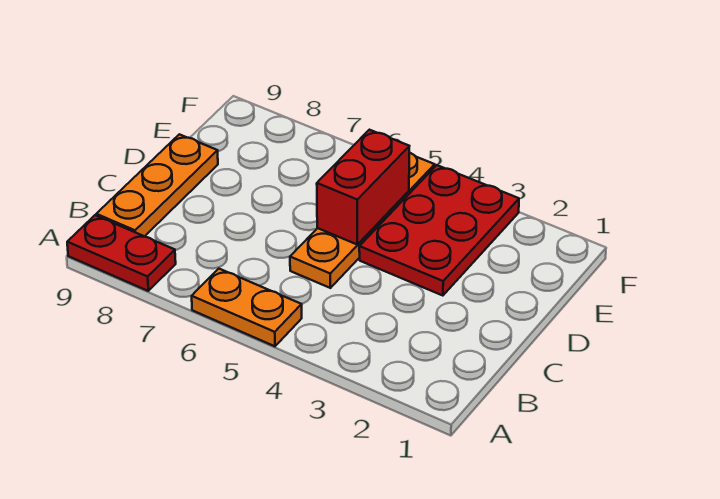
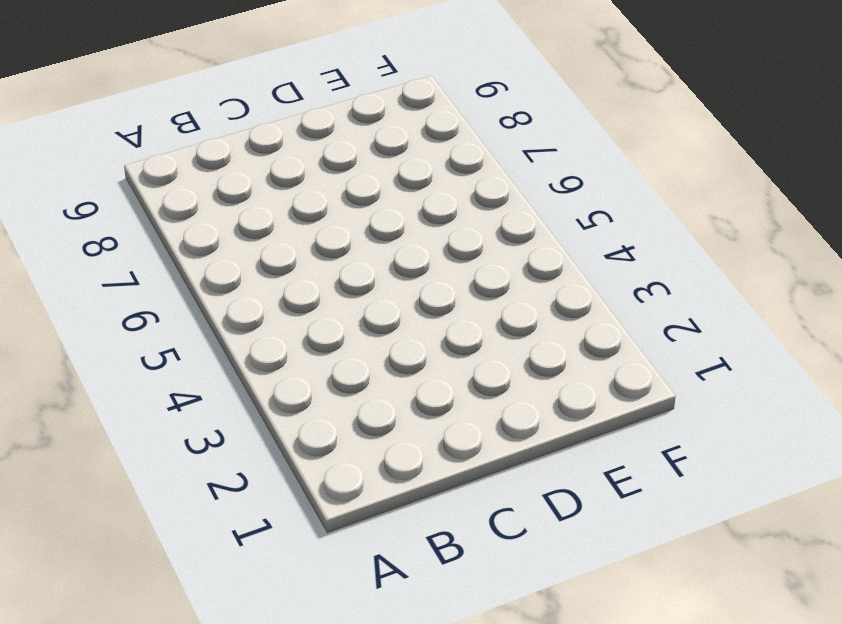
none -> orange 1x2 plate [192,269,302,346]
none -> red 1x2 plate [67,215,176,291]

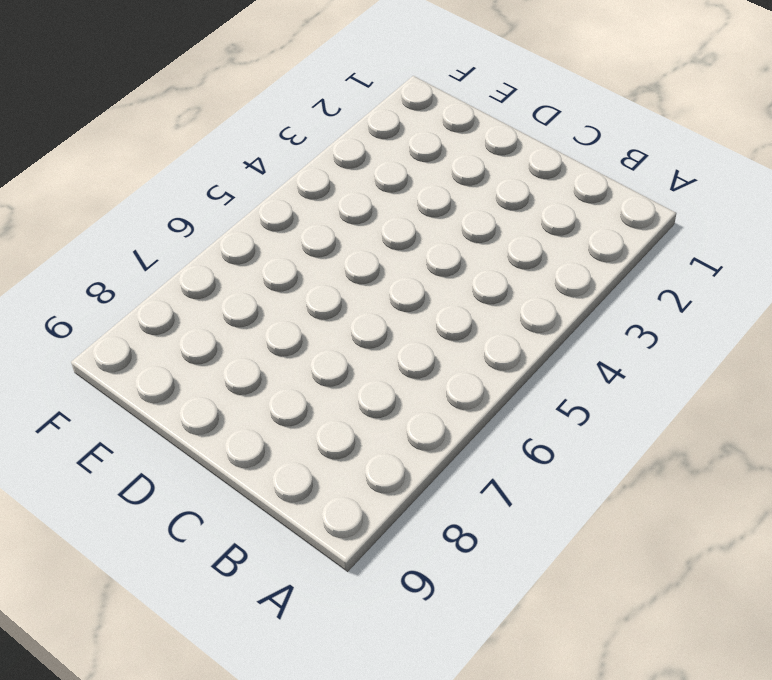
none -> orange 1x2 plate [192,269,302,346]
none -> red 1x2 plate [67,215,176,291]

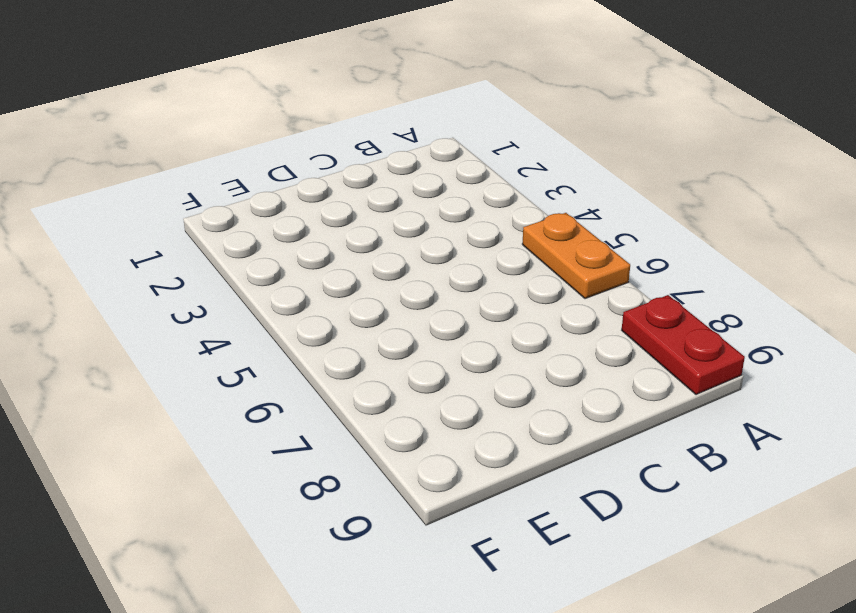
none -> orange 1x3 plate [96,134,218,236]
none -> orange 1x4 plate [290,153,435,288]

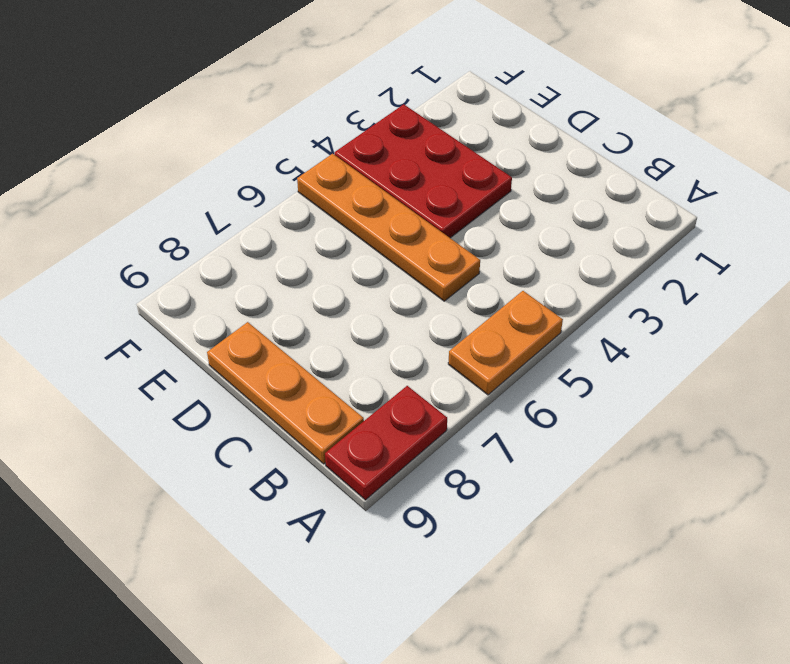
none -> red 1x2 brick [317,130,409,244]

